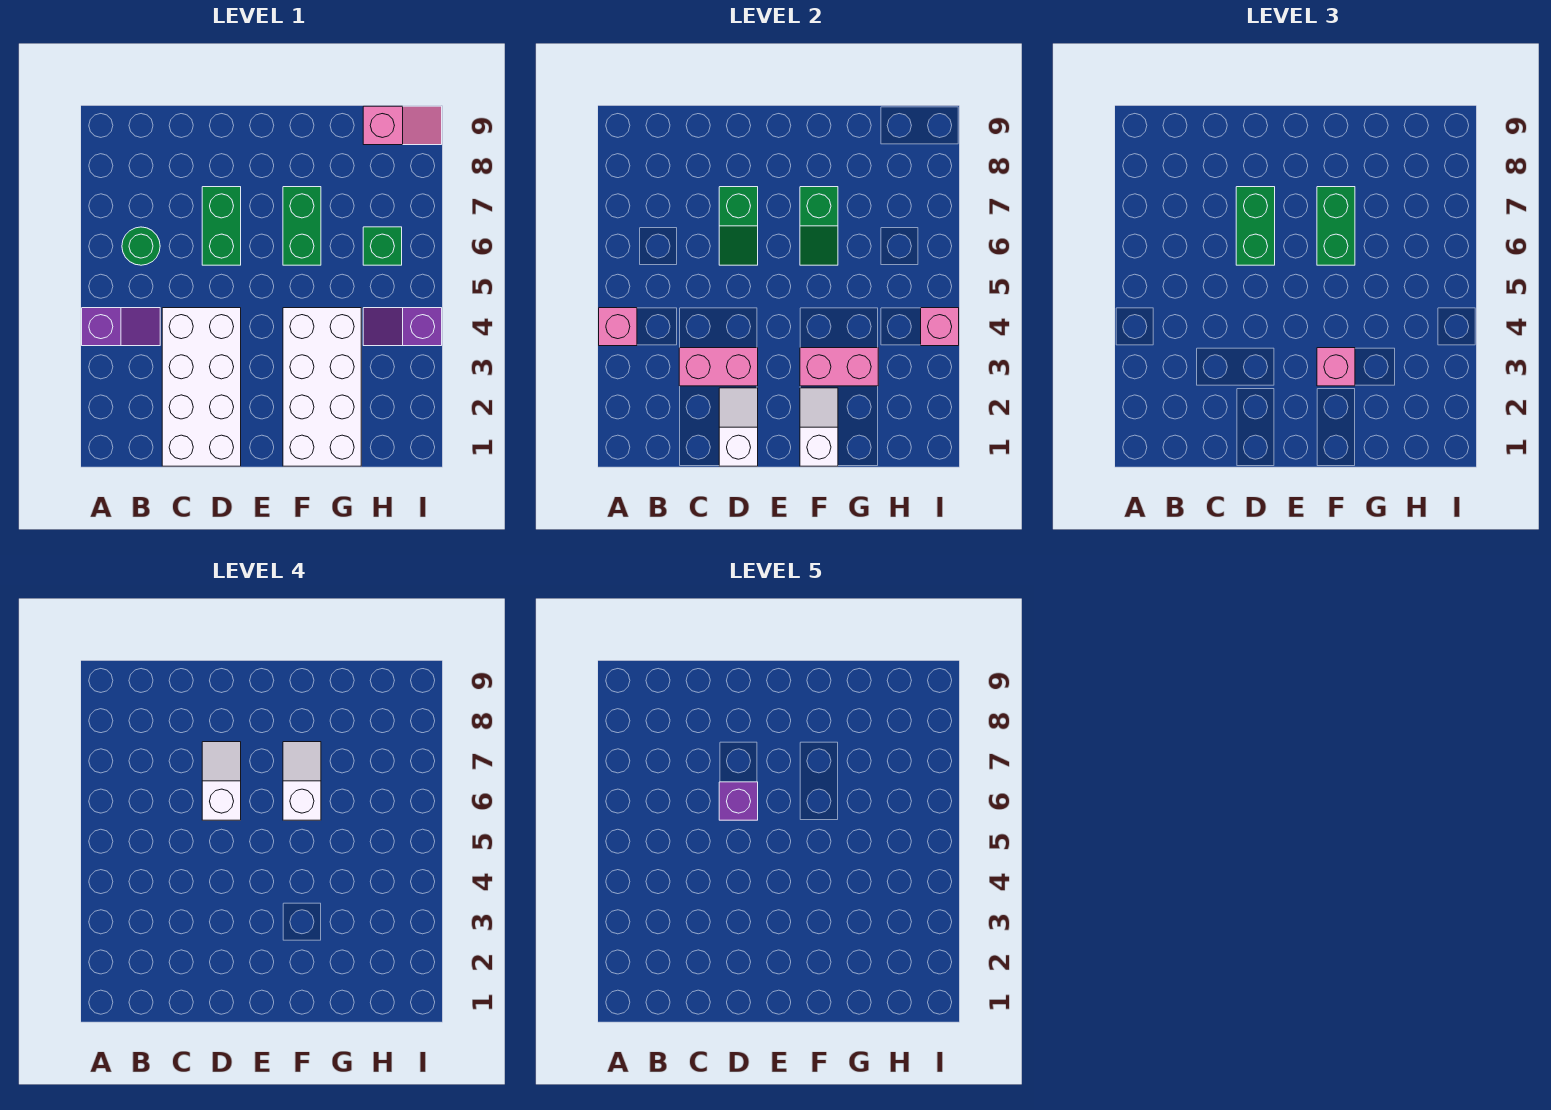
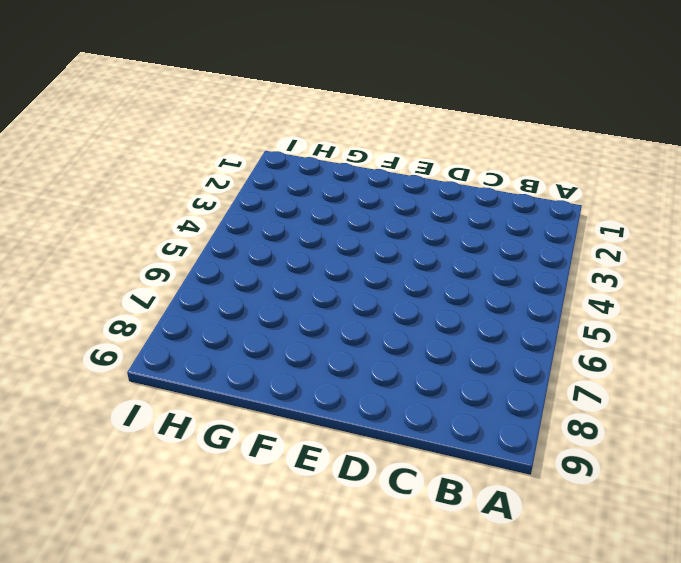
none -> purple 1x2 slope [82,308,160,346]
none -> green 1x1 round brick [122,227,160,265]
none -> white 2x4 brick [162,308,241,466]

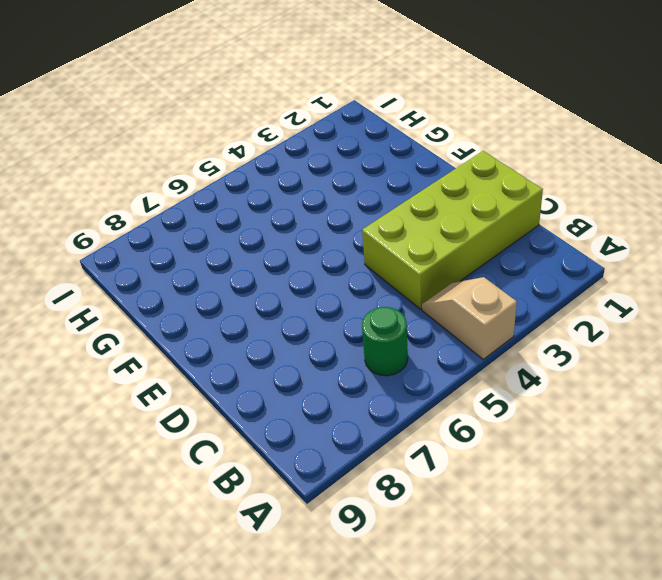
tan 1x2 slope [422,277,517,359] -> purple 1x2 slope [82,308,160,346]
lime 2x4 brick [362,151,543,309] -> white 2x4 brick [162,308,241,466]
none -> green 1x2 brick [202,187,241,265]
none -> white 2x4 brick [283,308,361,466]
none -> green 1x2 brick [283,187,321,265]

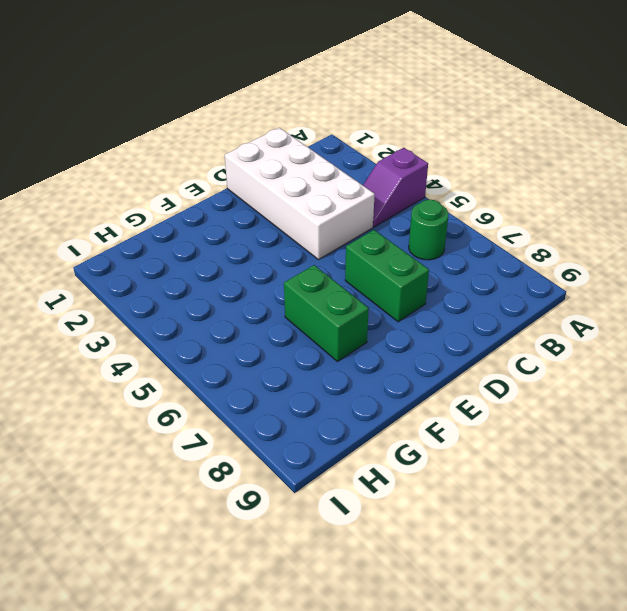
none -> white 2x4 brick [283,308,361,466]
none -> purple 1x2 slope [363,308,442,346]
none -> green 1x1 brick [363,227,402,265]

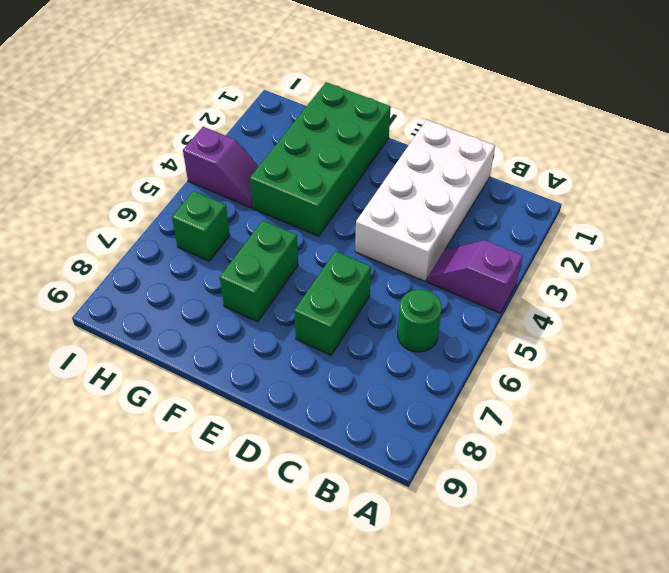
green 2x4 brick [250,82,391,236] -> white 2x4 brick [283,308,361,466]
none -> pink 1x2 slope [363,106,442,145]
none -> pink 1x1 brick [599,308,637,346]
none -> pink 1x2 brick [679,348,758,386]

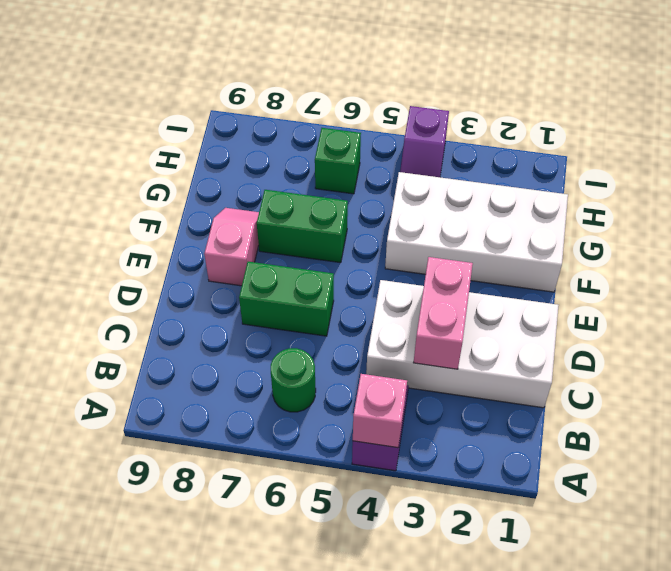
pink 1x2 slope [204,208,259,286] -> pink 1x2 slope moved to [363,106,442,145]
none -> white 1x2 slope [719,388,758,466]
none -> green 1x2 slope [719,187,758,265]
none -> white 1x2 slope [800,388,838,466]

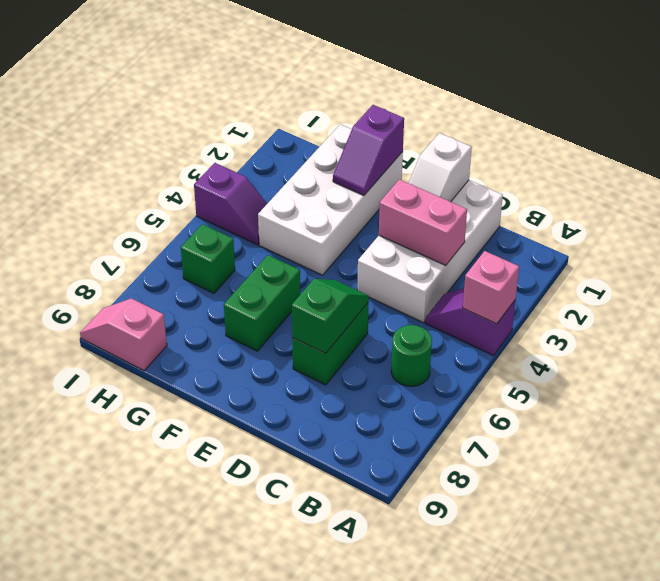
purple 1x2 slope [333,105,404,195] -> white 1x2 slope [800,388,838,466]
none -> pink 1x2 brick [800,348,878,386]
none -> green 1x2 slope [800,187,838,265]
none -> pink 1x1 brick [921,308,959,346]

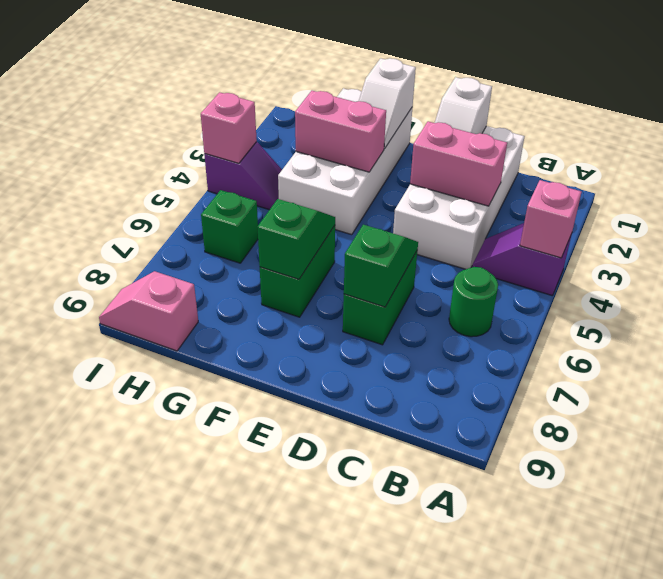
none -> green 1x2 brick [1236,187,1275,265]
none -> pink 1x1 brick [1317,348,1355,386]
none -> green 1x2 brick [1317,187,1355,265]

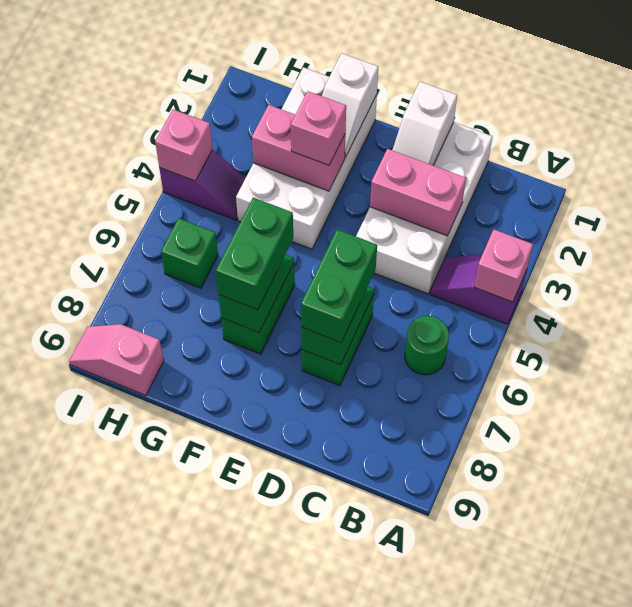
none -> white 1x2 slope [202,742,241,820]
none -> white 1x2 slope [283,742,321,820]
none -> purple 1x1 brick [719,782,758,820]

